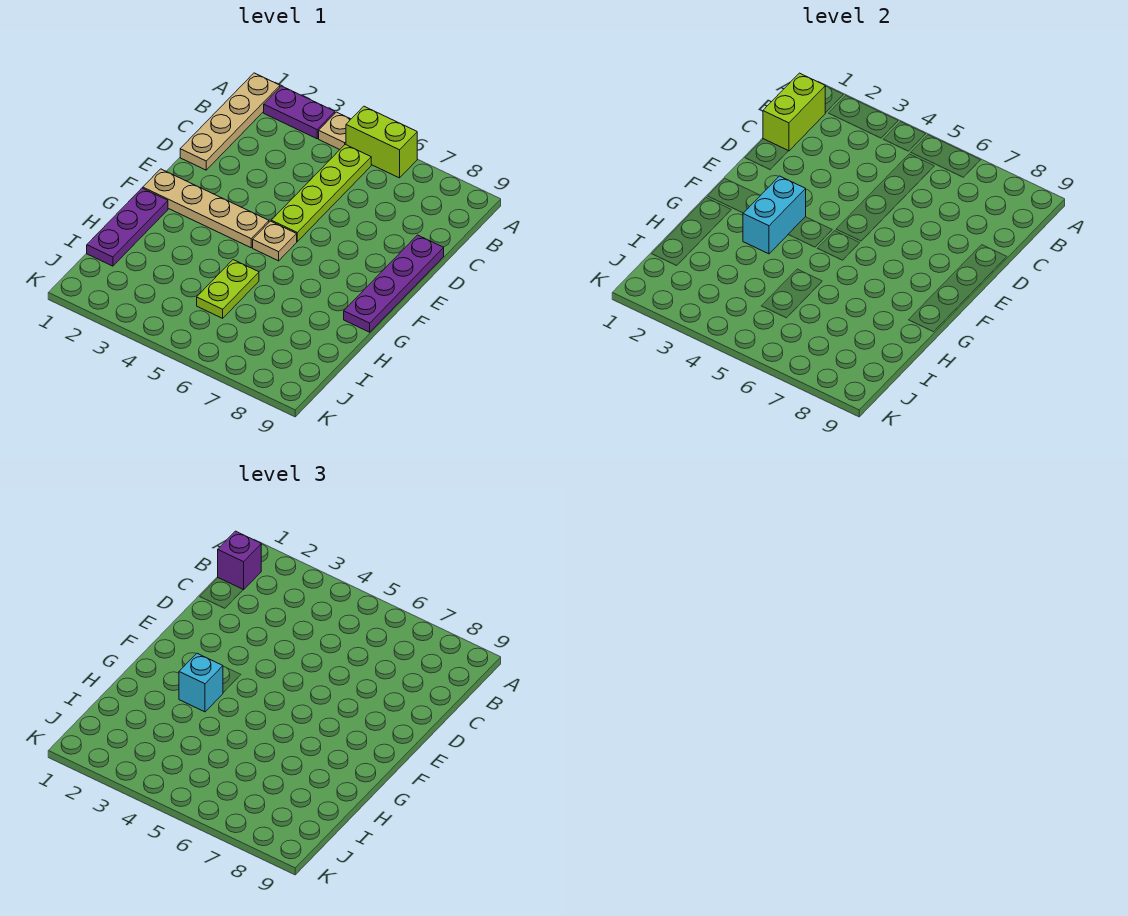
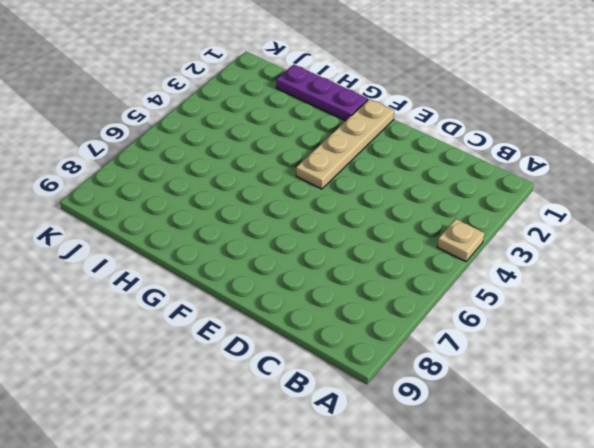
none -> tan 1x4 plate [180,73,280,170]
none -> purple 1x2 plate [264,86,335,139]
none -> lime 1x2 brick [346,106,417,178]

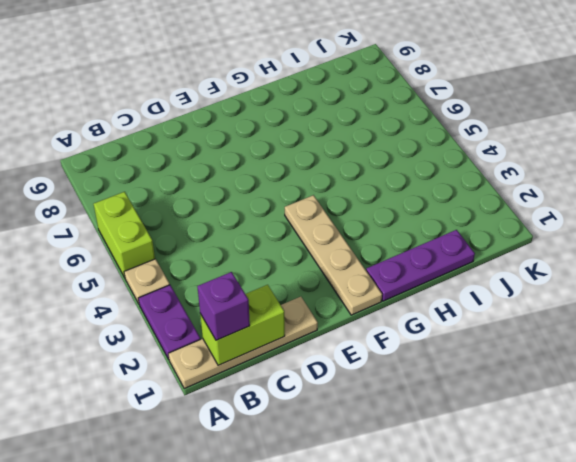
none -> lime 1x4 plate [271,145,371,241]
none -> purple 1x4 plate [344,235,444,332]
none -> tan 1x1 plate [253,221,297,261]

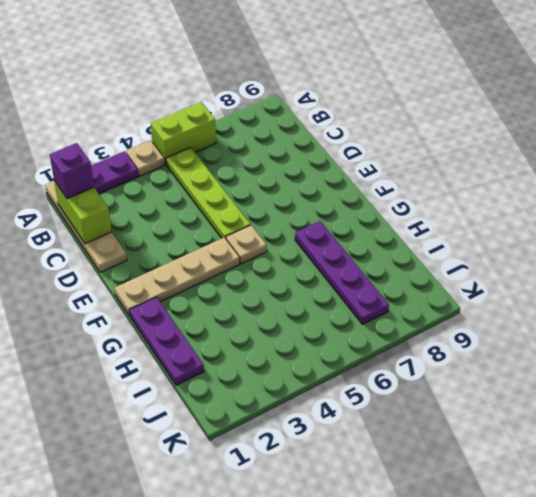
purple 1x4 plate [295,221,389,324] -> purple 1x4 plate moved to [344,235,444,332]
none -> lime 1x2 plate [197,260,259,318]
none -> cyan 1x2 brick [743,176,806,254]
none -> cyan 1x1 brick [179,654,223,712]

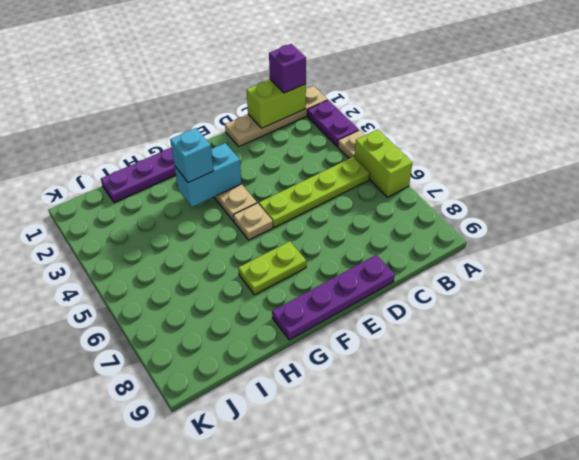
lime 1x2 plate [238,241,306,295] -> lime 1x2 plate moved to [197,260,259,318]

